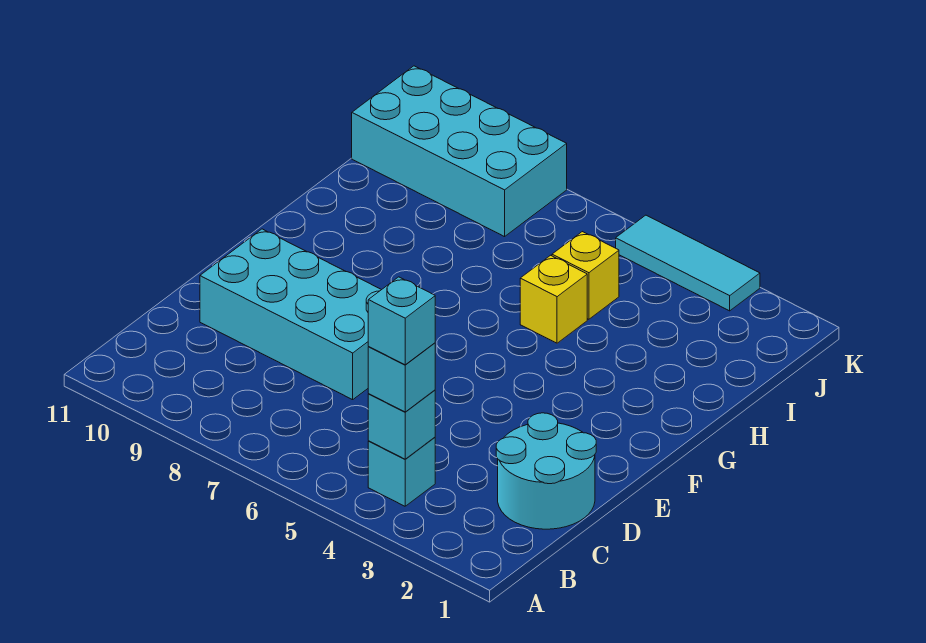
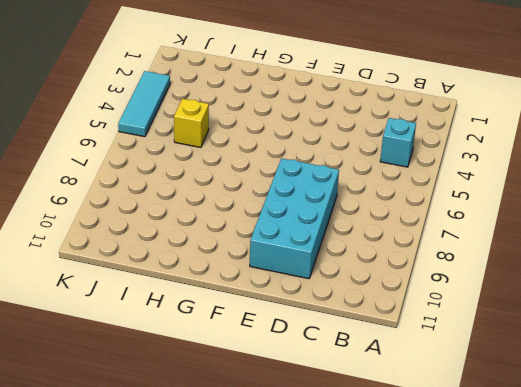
none -> cyan 2x2 round brick [496,413,596,529]
none -> yellow 1x1 brick [520,255,587,343]

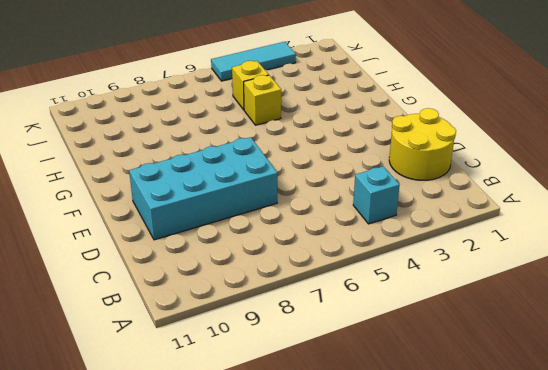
yellow 2x2 round brick [389,108,456,180] -> cyan 2x2 round brick [496,413,596,529]
none -> cyan 2x4 brick [352,66,567,237]
none -> cyan 1x1 brick [368,390,435,459]

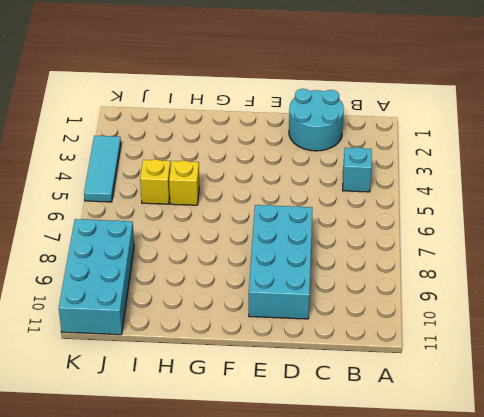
none -> cyan 1x1 brick [368,390,435,459]
none -> cyan 1x1 brick [368,343,435,412]

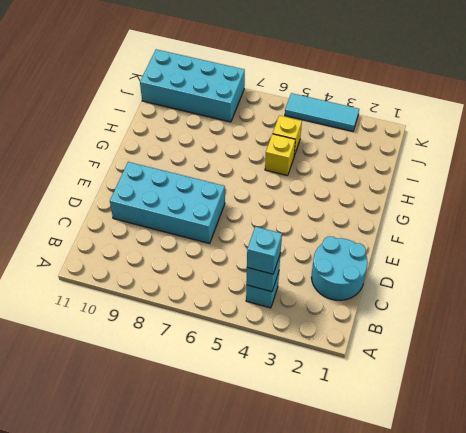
none -> cyan 1x1 brick [368,277,435,365]

